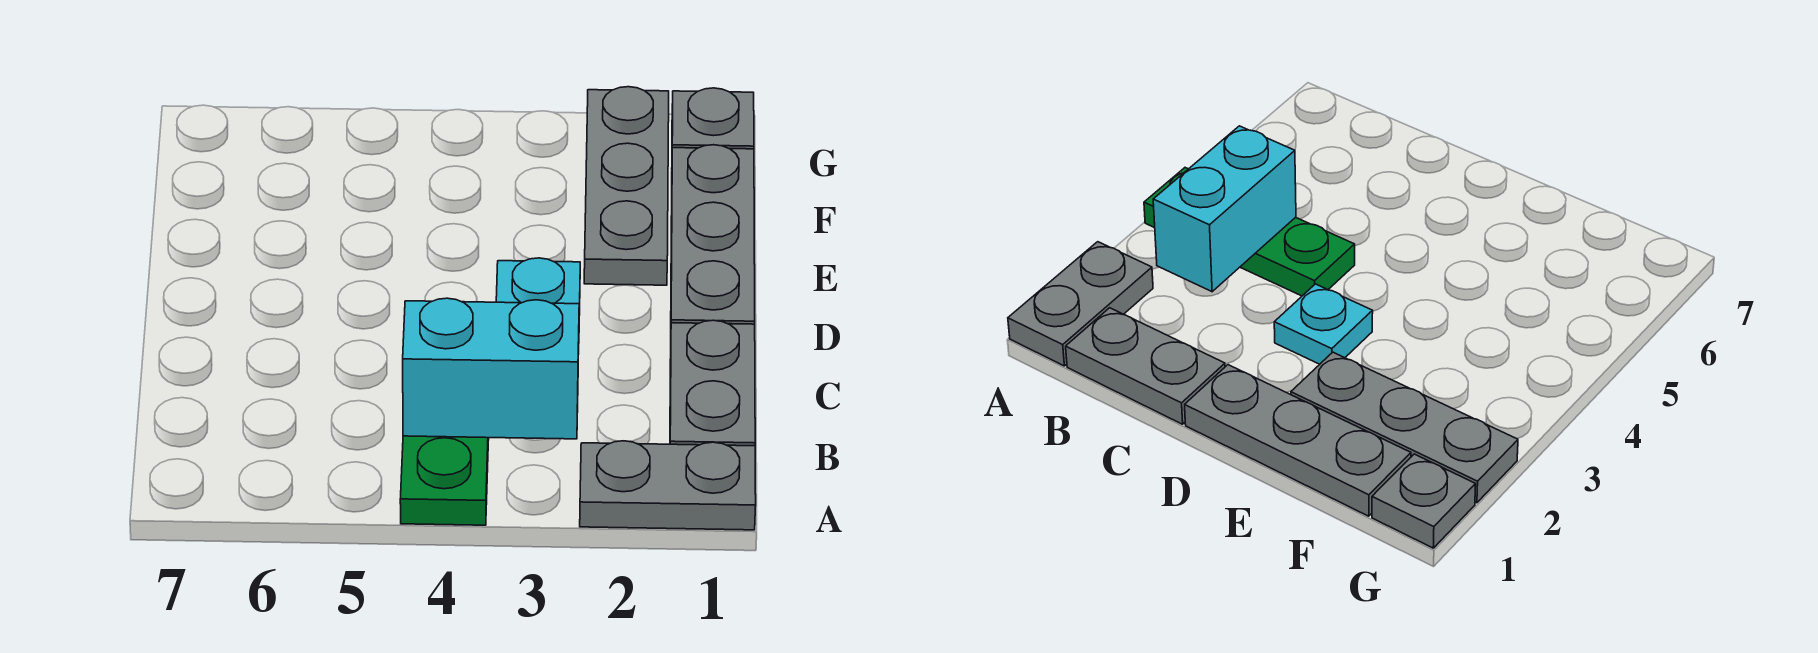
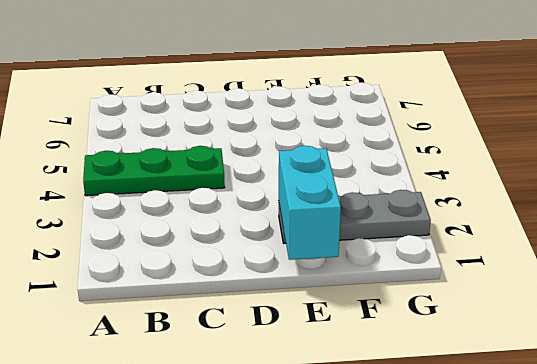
cyan 1x2 brick [279,146,341,260] -> cyan 1x2 brick moved to [403,298,579,439]
none -> grey 1x2 plate [580,441,756,530]
none -> grey 1x2 plate [670,320,755,446]

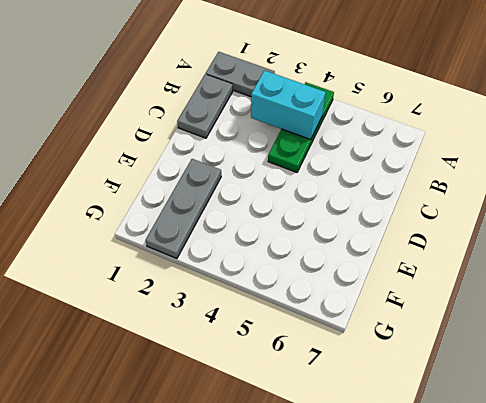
none -> grey 1x3 plate [671,145,755,324]
none -> cyan 1x1 plate [496,258,580,315]

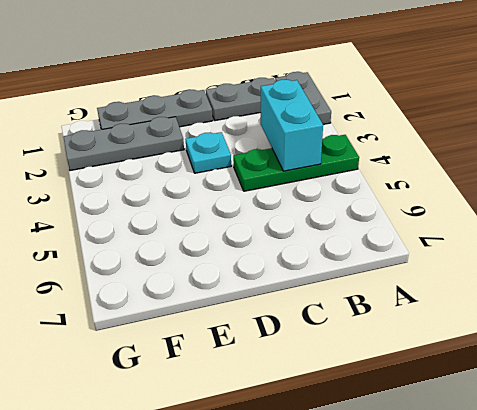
none -> grey 1x1 plate [672,88,754,149]

